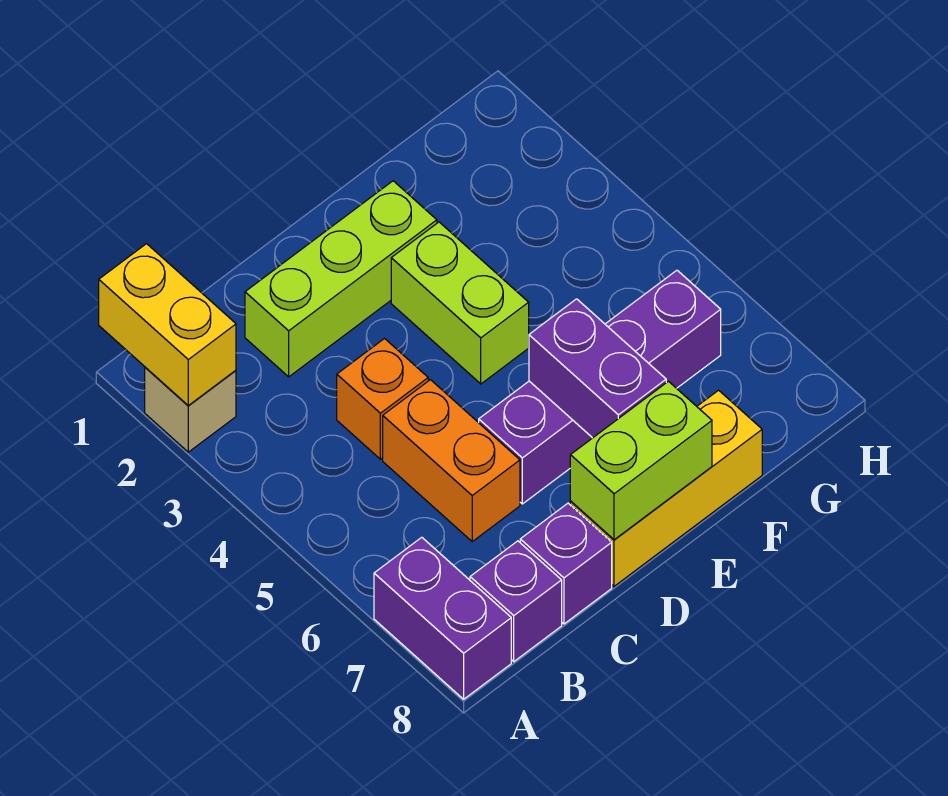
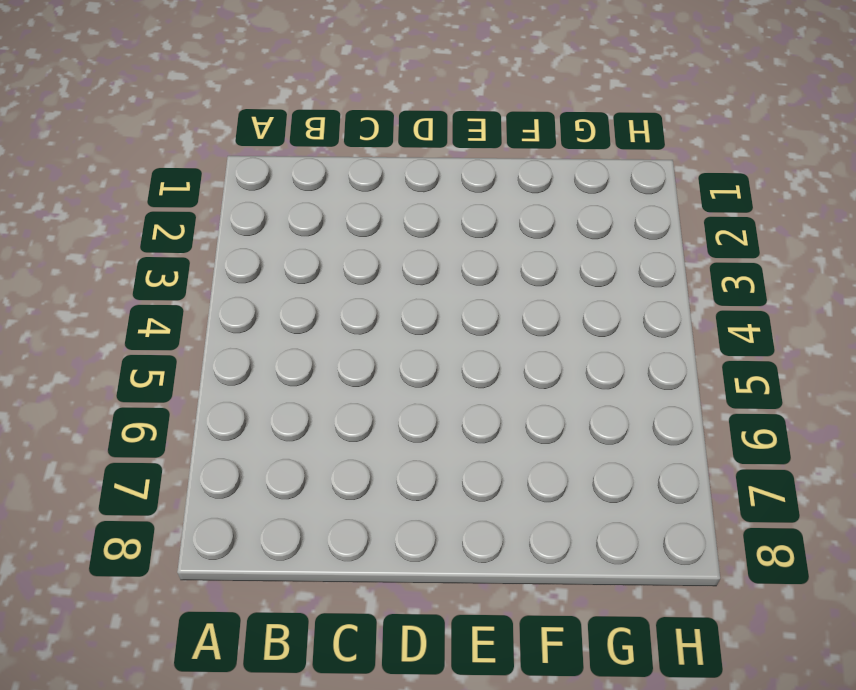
none -> tan 1x1 brick [145,367,236,452]
none -> purple 1x2 brick [374,537,511,699]
none -> purple 1x1 brick [470,541,562,662]

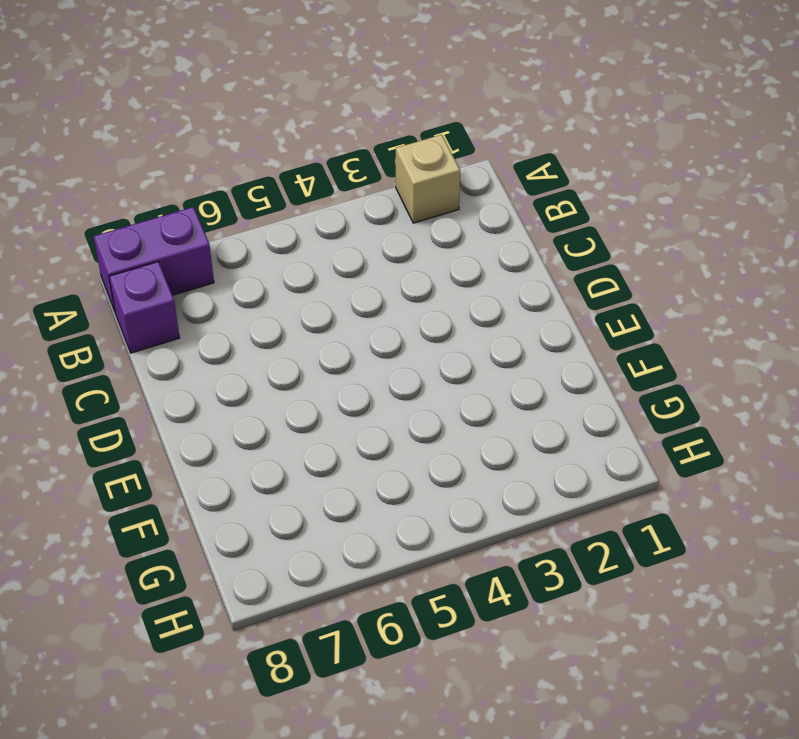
none -> lime 1x3 brick [245,181,437,377]
none -> orange 1x1 brick [337,339,428,459]
none -> orange 1x2 brick [383,380,520,541]

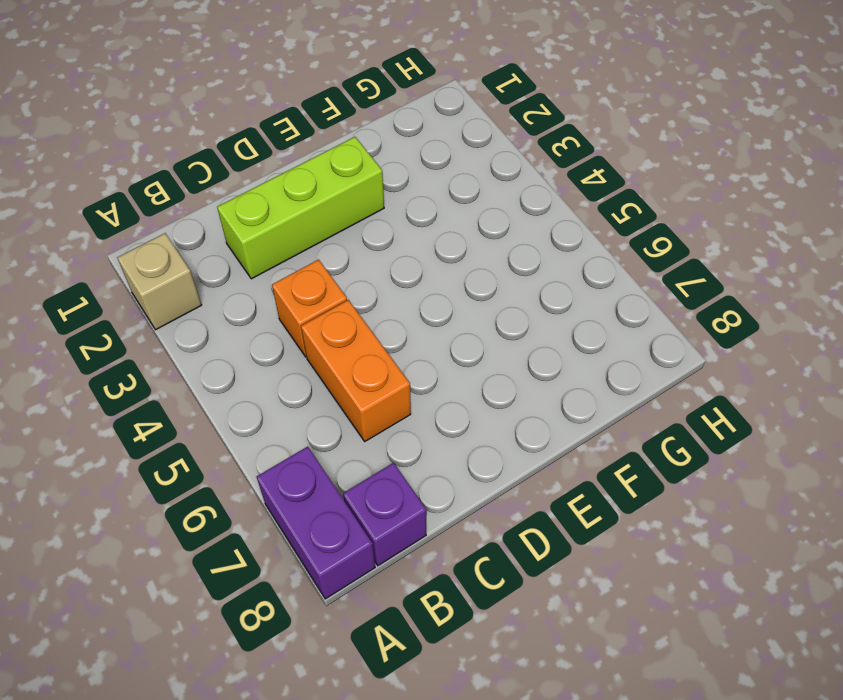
none -> purple 1x1 brick [520,503,612,624]
none -> purple 1x4 brick [479,270,721,504]
none -> yellow 1x3 brick [570,390,762,586]

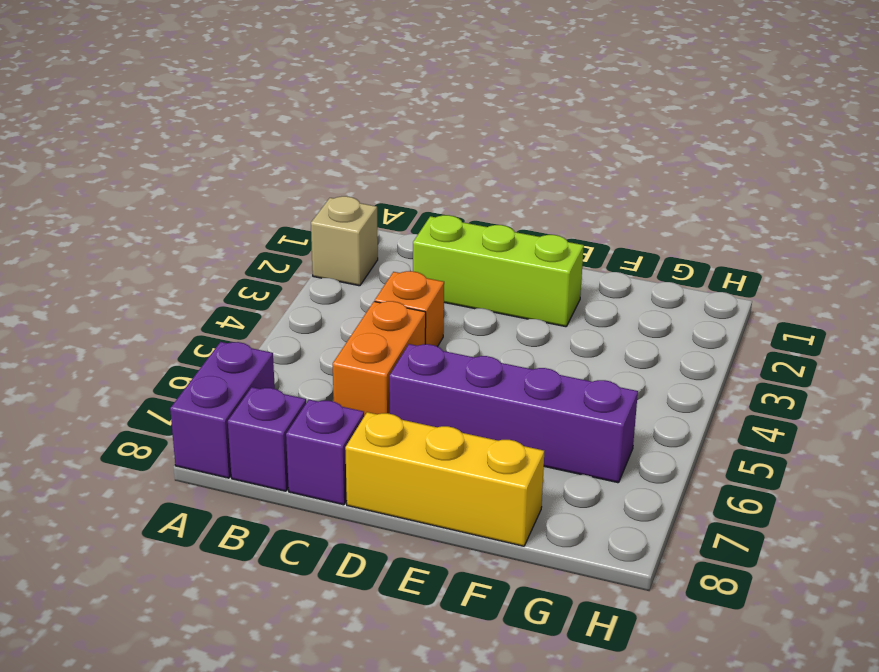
none -> lime 1x2 brick [391,222,529,384]
none -> yellow 1x2 brick [99,244,236,405]
none -> lime 1x2 brick [570,381,712,540]

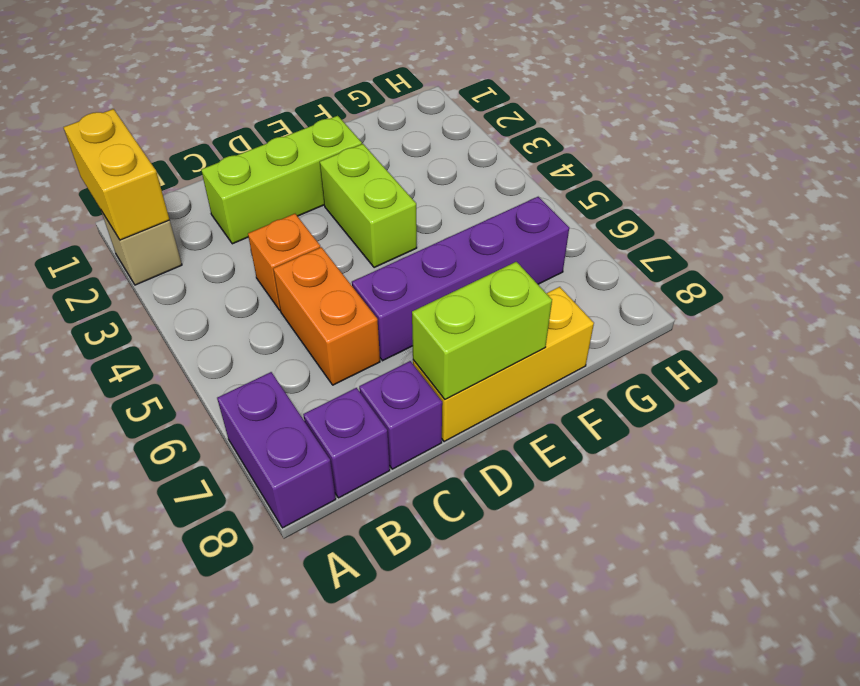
none -> purple 1x2 brick [529,299,666,438]

